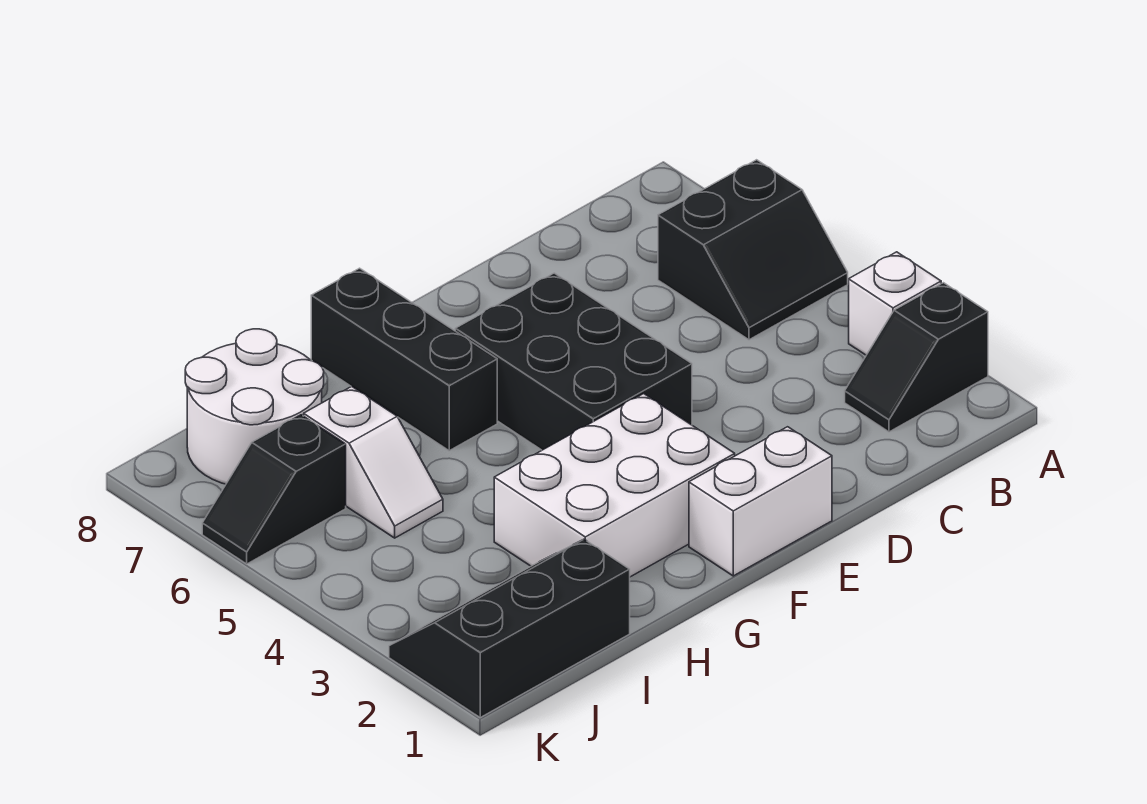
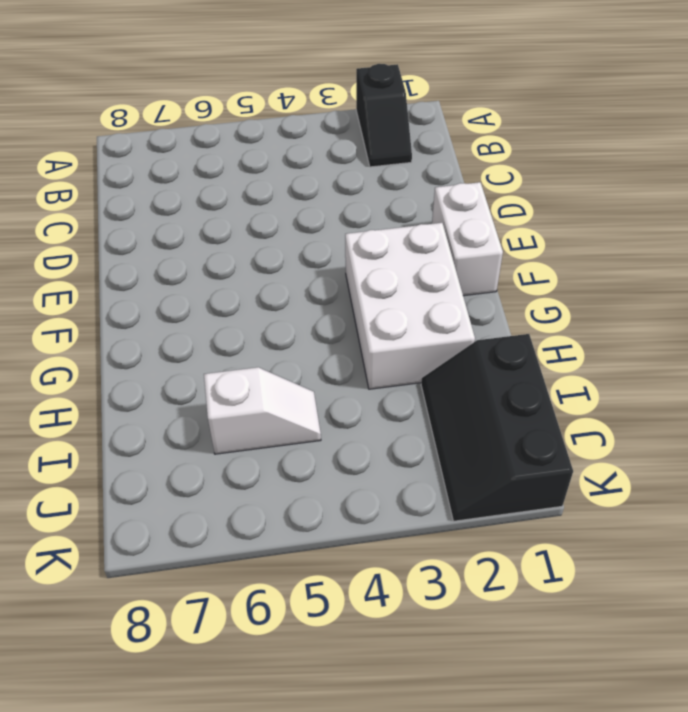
none -> white 1x1 brick [849,252,941,355]
none -> black 2x2 slope [658,160,848,340]

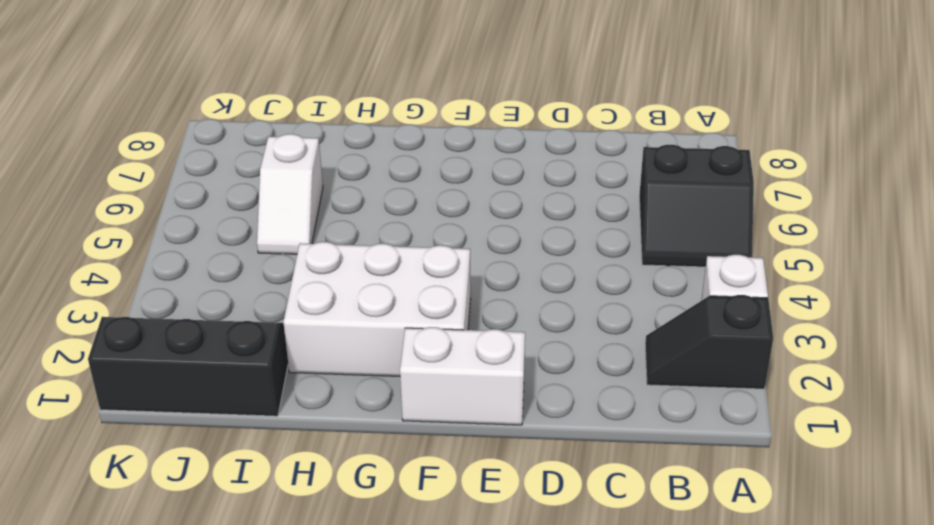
none -> black 2x3 brick [455,273,692,450]
none -> black 1x3 brick [311,268,497,451]

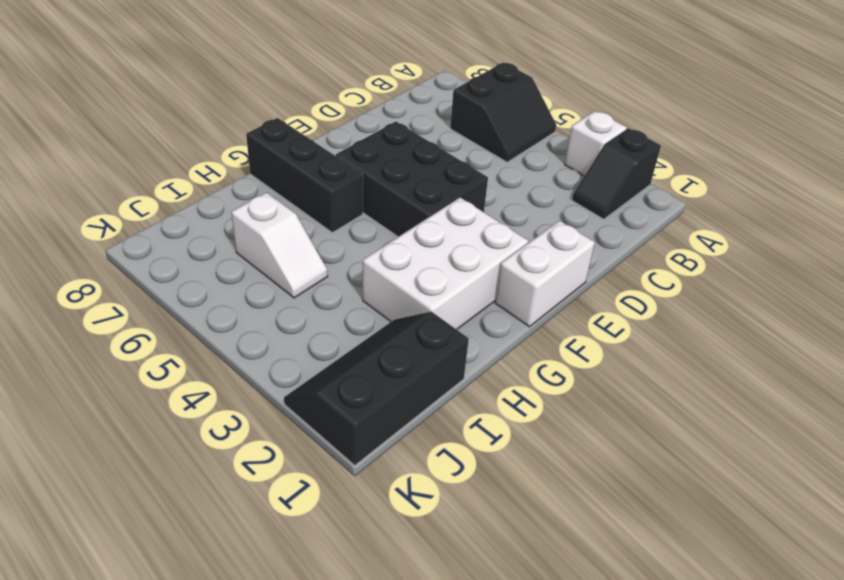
none -> white 2x2 round brick [185,329,324,484]
none -> black 1x2 slope [202,415,346,564]

